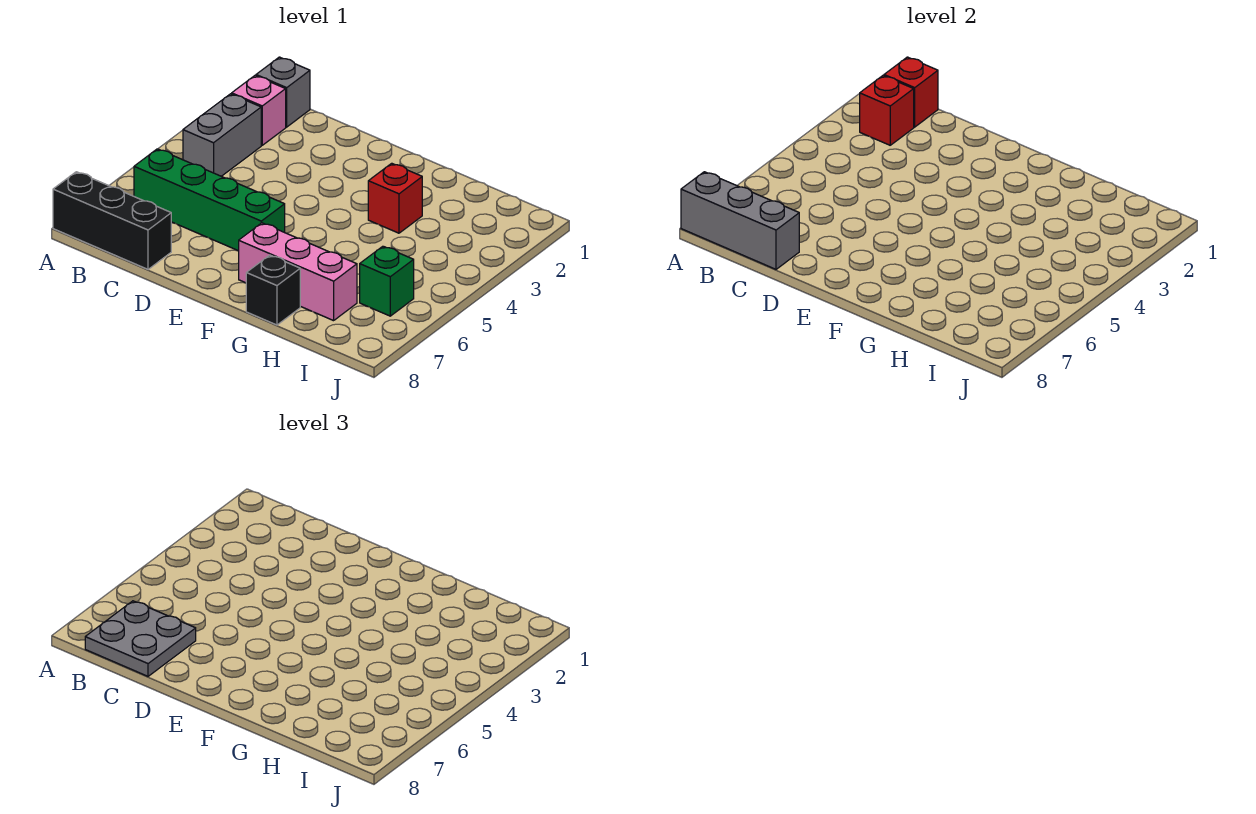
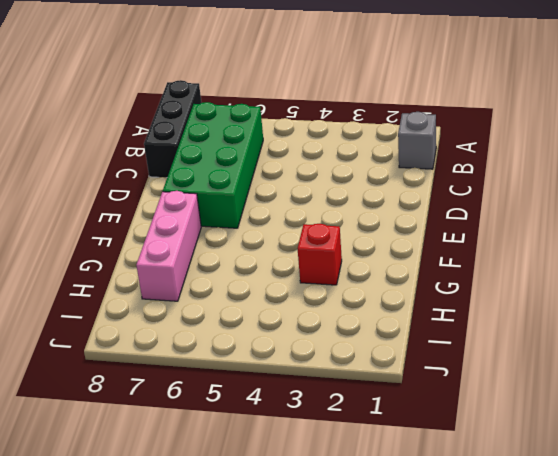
green 2x4 brick [163,102,263,228] -> green 1x4 brick [134,149,285,251]
none -> pink 1x1 brick [232,76,286,145]
none -> grey 1x2 brick [183,94,261,176]
none -> black 1x1 brick [246,255,300,325]

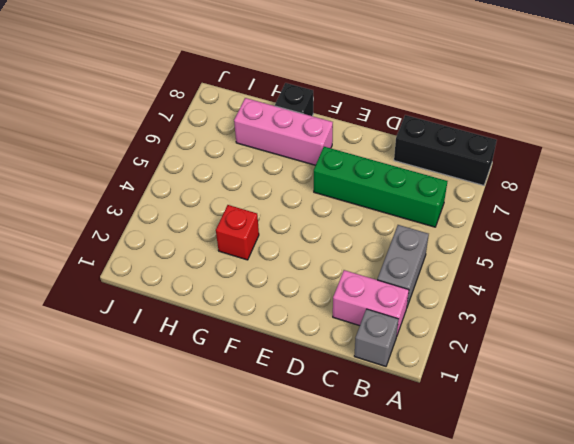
pink 1x2 brick [333,270,409,337] -> pink 1x1 brick [232,76,286,145]
none -> green 1x1 brick [360,246,414,316]
none -> grey 1x3 brick [681,172,799,269]
none -> red 1x1 brick [884,57,938,127]

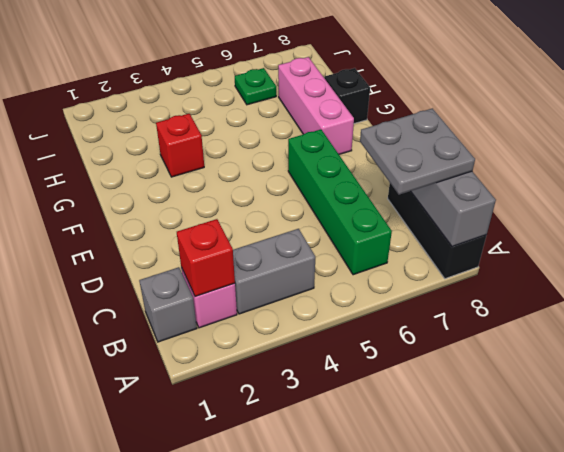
green 1x1 plate [235,68,276,105] -> green 1x1 brick [360,246,414,316]
none -> red 1x1 brick [884,57,938,127]

